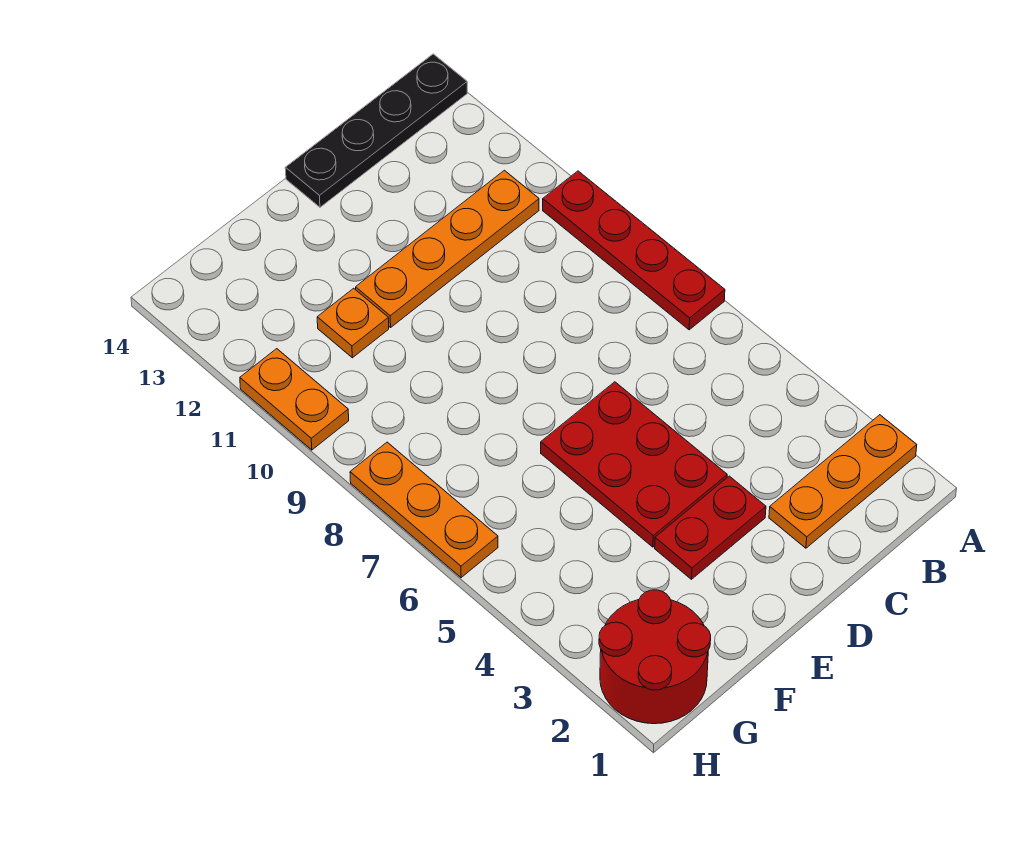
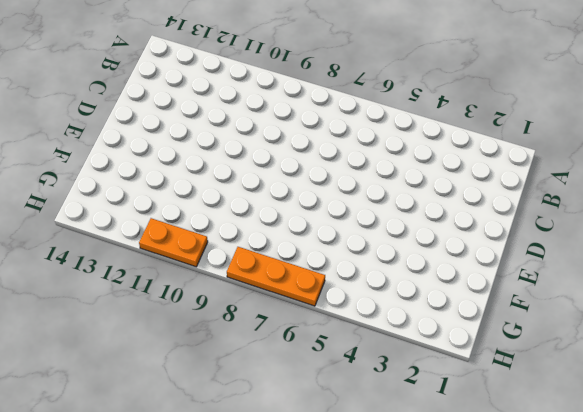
none -> orange 1x3 plate [769,415,917,548]
none -> red 1x4 plate [543,171,725,330]

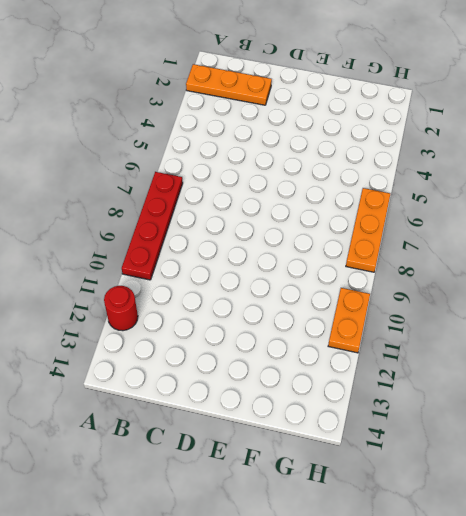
red 1x1 round brick [104,286,138,331] -> none
none -> black 1x4 plate [285,54,467,207]
none -> orange 1x4 plate [356,170,539,327]

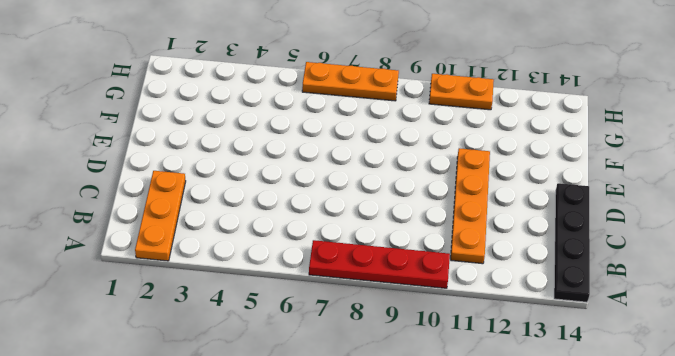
none -> red 1x2 plate [655,476,766,579]
none -> red 2x3 plate [541,382,727,547]

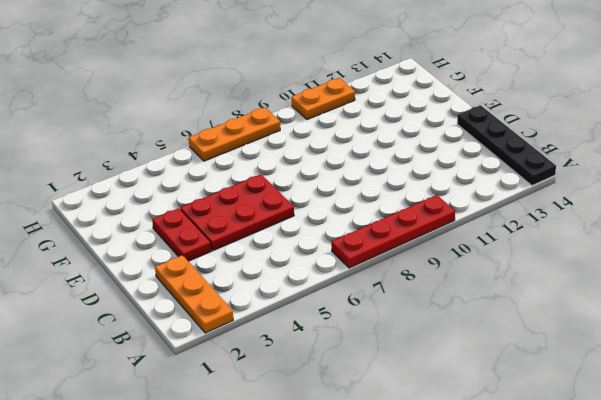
none -> orange 1x4 plate [356,170,539,327]
none -> orange 1x1 plate [317,288,389,358]

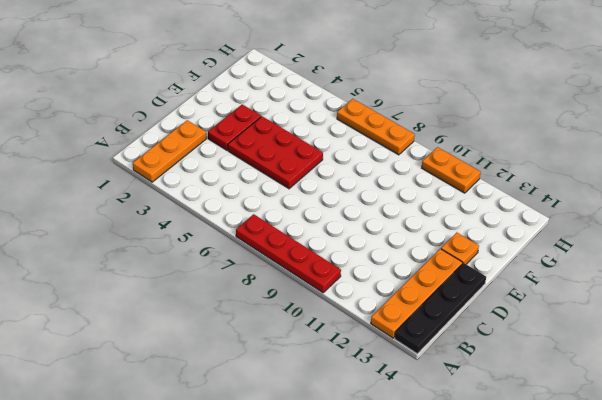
orange 1x4 plate [371,249,462,338] -> orange 1x4 plate moved to [356,170,539,327]
orange 1x1 plate [441,233,479,264] -> orange 1x1 plate moved to [317,288,389,358]
none -> red 2x2 round brick [599,590,711,724]

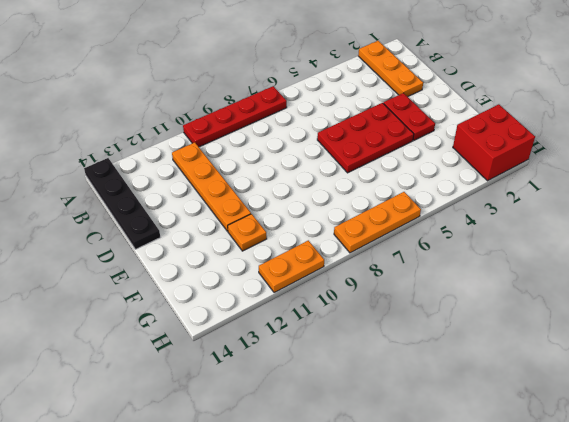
red 2x2 brick [453,104,535,181] -> red 2x2 round brick [599,590,711,724]

